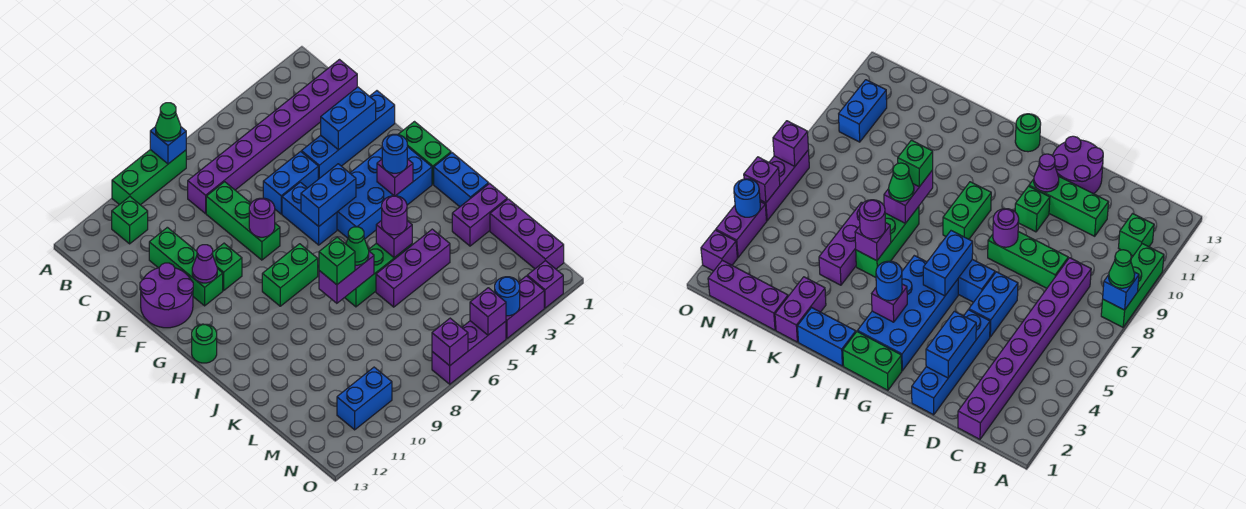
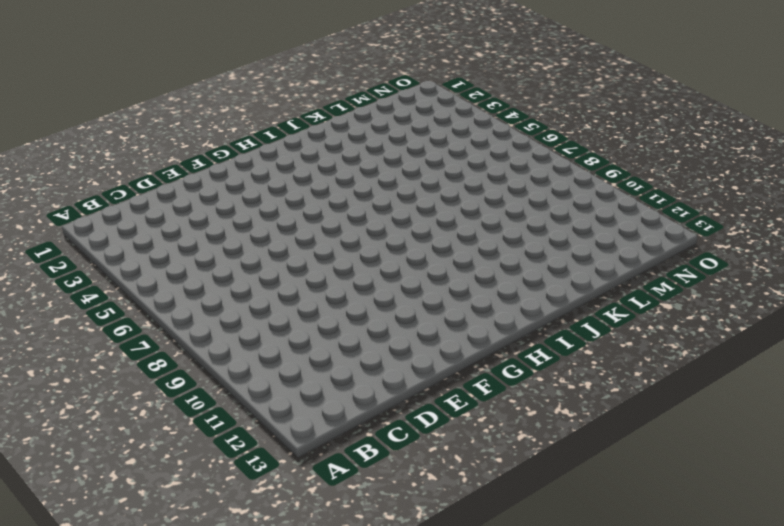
none -> green 1x3 brick [112,150,186,205]
none -> green 1x1 brick [112,197,148,244]
none -> purple 1x8 brick [188,60,357,214]
none -> green 1x3 brick [206,182,280,260]

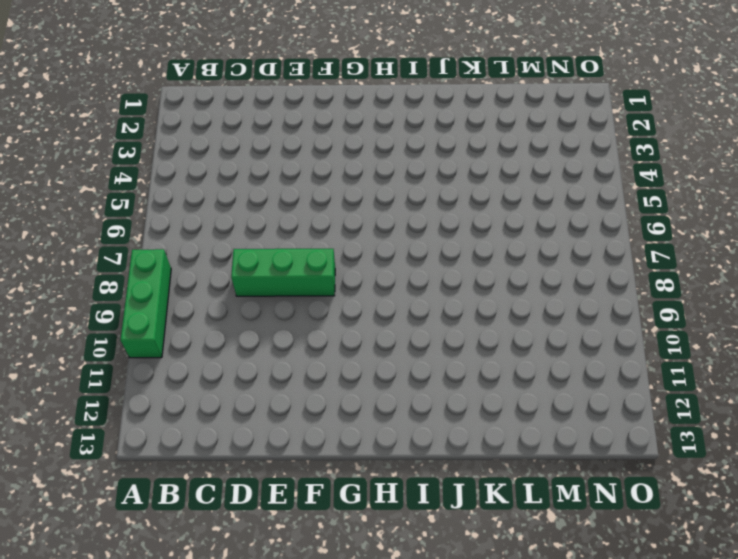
none -> green 1x1 brick [112,197,148,244]
none -> purple 1x8 brick [188,60,357,214]
none -> green 1x3 brick [149,227,223,306]
none -> blue 1x4 brick [302,91,395,179]

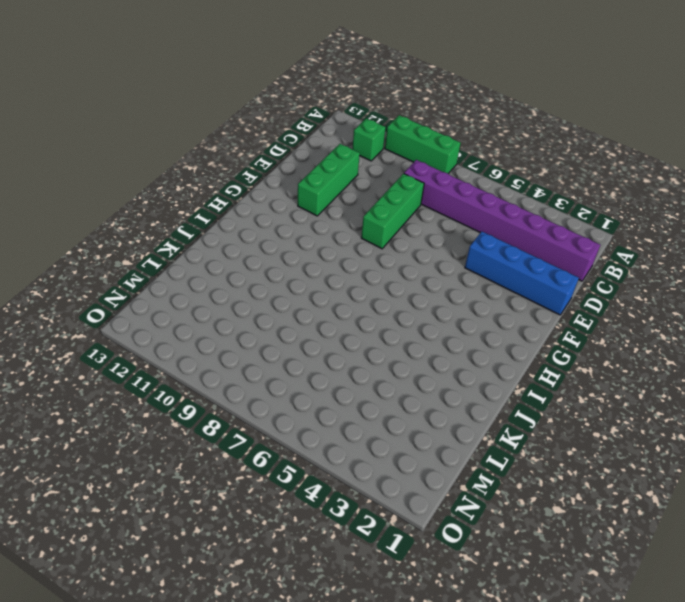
none -> blue 1x2 brick [263,152,318,214]
none -> purple 2x2 round brick [140,263,193,328]
none -> blue 1x2 brick [282,182,337,245]
none -> green 1x1 brick [213,243,242,290]

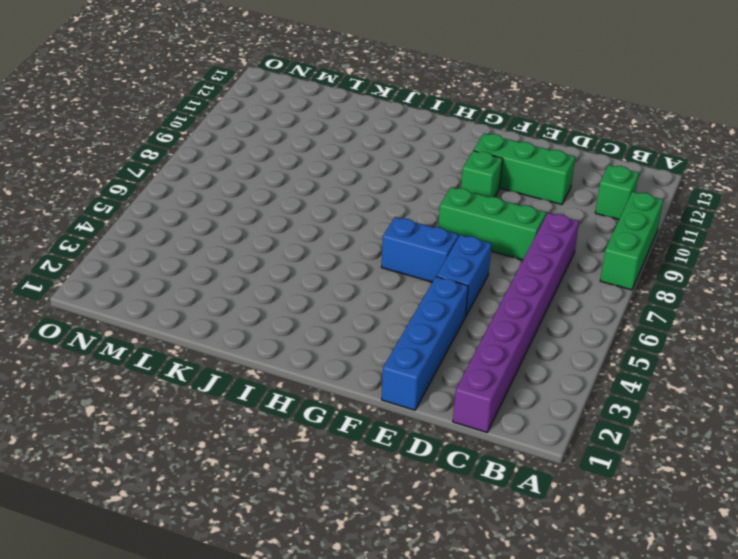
none -> purple 2x2 round brick [140,263,193,328]
none -> green 1x2 brick [398,122,451,184]
none -> blue 2x4 brick [337,147,432,239]
none -> green 1x2 brick [262,244,318,306]

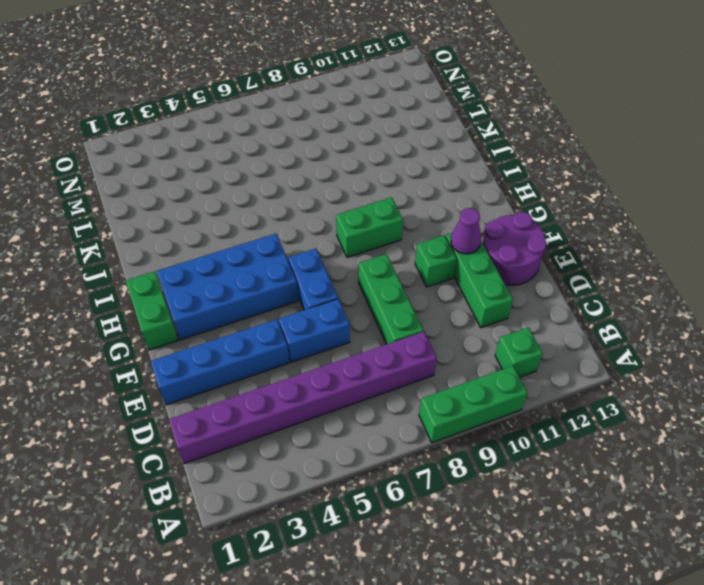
none -> green 1x1 round brick [192,324,217,363]
none -> blue 1x2 brick [434,153,489,207]
none -> green 1x3 brick [345,243,412,307]
none -> purple 1x2 brick [452,184,507,246]

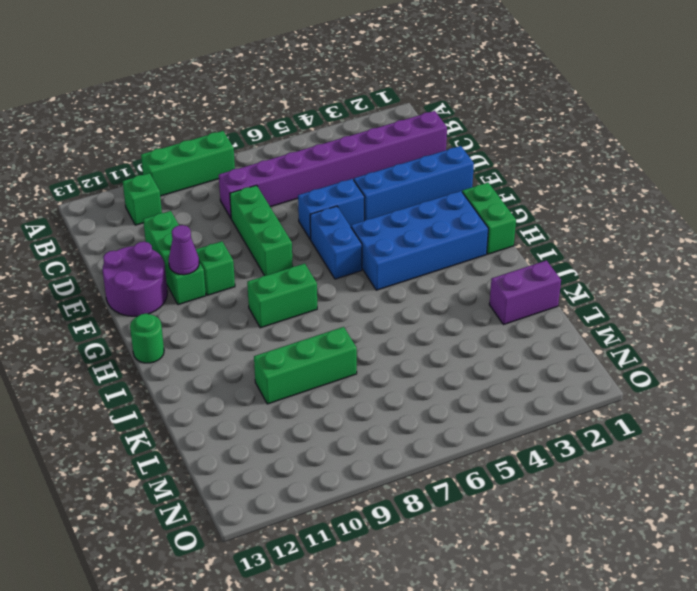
green 1x3 brick [254,327,357,404] -> green 1x3 brick moved to [345,243,412,307]
none -> blue 1x2 brick [434,153,489,207]
none -> purple 1x3 brick [376,229,450,307]
none -> purple 1x3 brick [490,199,564,269]
none -> blue 1x2 brick [337,367,392,430]

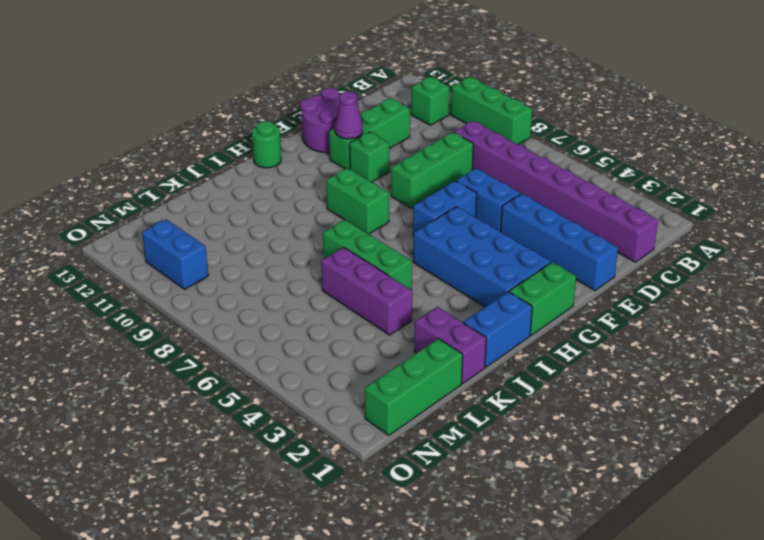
green 1x3 brick [365,339,463,435] -> purple 1x3 brick [490,199,564,269]
none -> purple 1x1 brick [527,261,563,308]
none -> purple 1x2 brick [506,276,544,338]
none -> purple 1x3 brick [432,321,506,384]
none -> blue 1x1 brick [150,127,186,164]

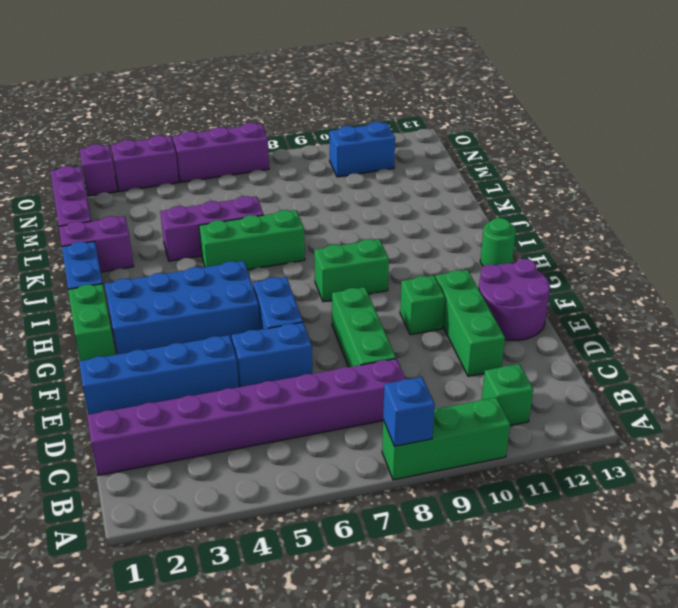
none -> blue 1x2 brick [321,87,376,150]
none -> purple 1x1 round brick [249,198,275,237]
none -> purple 1x1 cone [192,245,217,283]
none -> blue 1x2 brick [301,164,356,226]

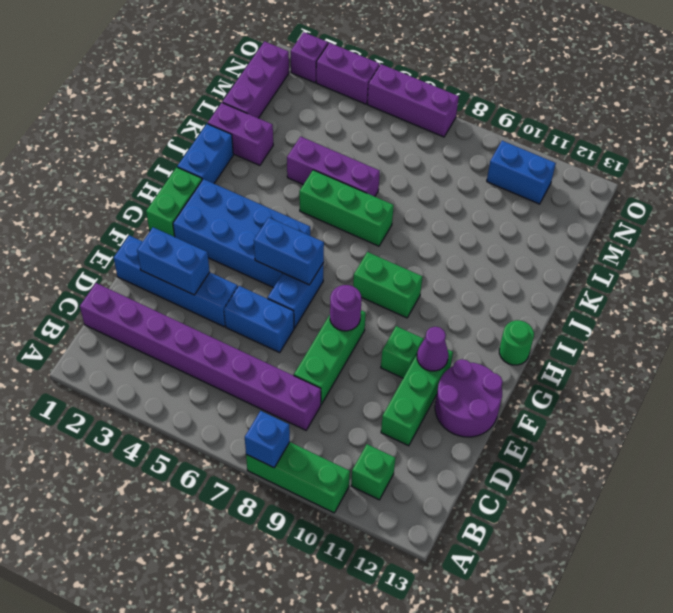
none -> purple 1x1 brick [377,159,413,196]
none -> purple 1x1 brick [376,220,412,258]
none -> purple 1x2 brick [319,251,374,303]
none -> blue 1x1 round brick [495,277,520,316]

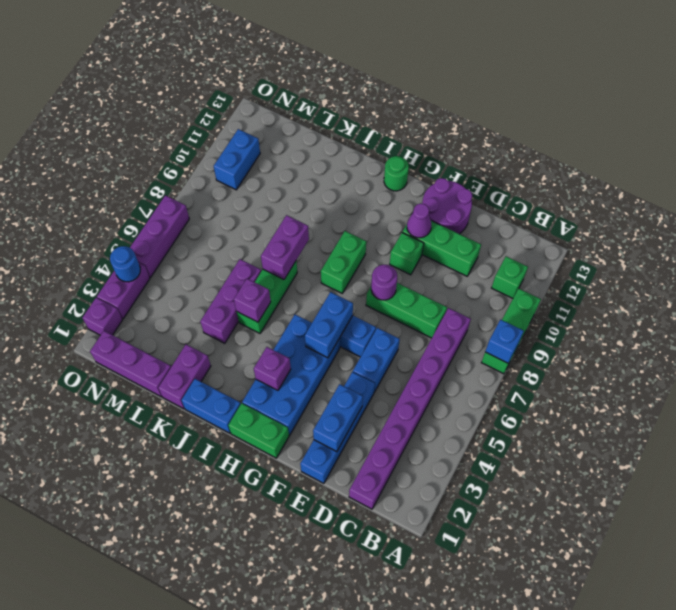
none -> purple 1x1 brick [470,288,506,335]
none -> purple 1x1 brick [432,318,468,366]
none -> green 1x1 cone [156,103,181,141]
none -> blue 1x1 round brick [382,134,407,173]

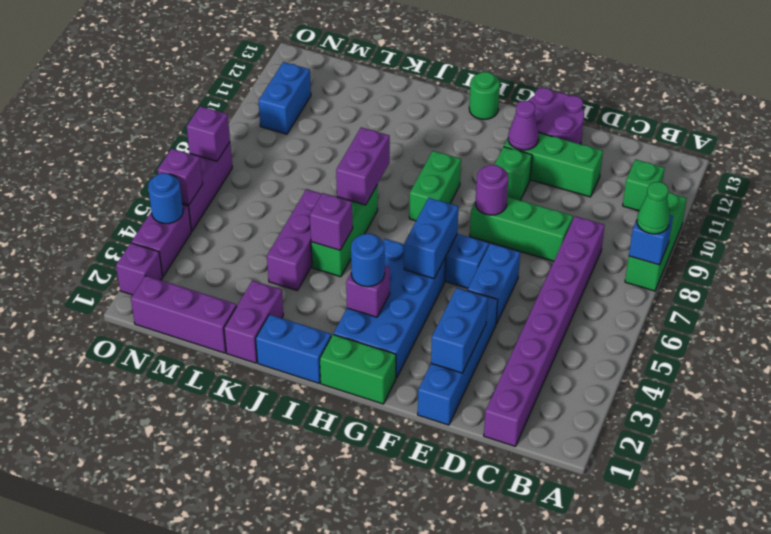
none -> purple 1x1 round brick [382,196,407,235]
none -> green 1x1 cone [346,227,369,265]
none -> green 1x1 brick [319,237,355,285]

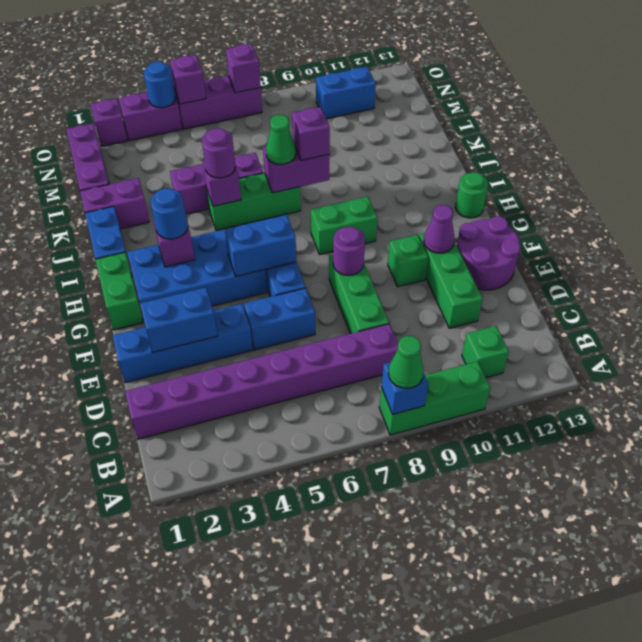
purple 1x1 brick [292,107,330,161] -> green 1x1 brick [319,237,355,285]

